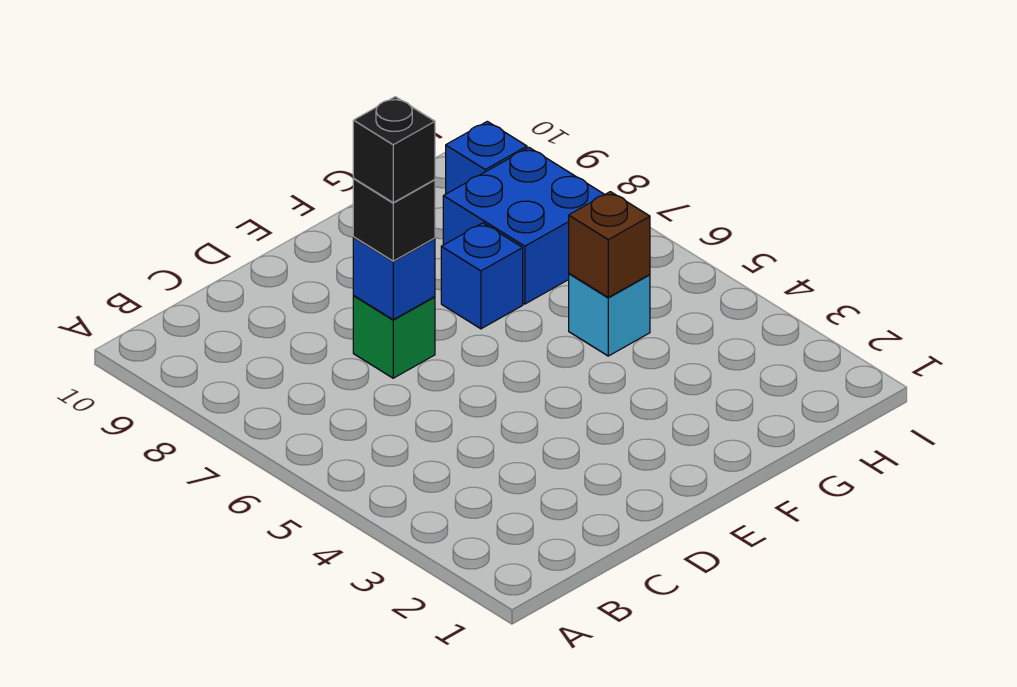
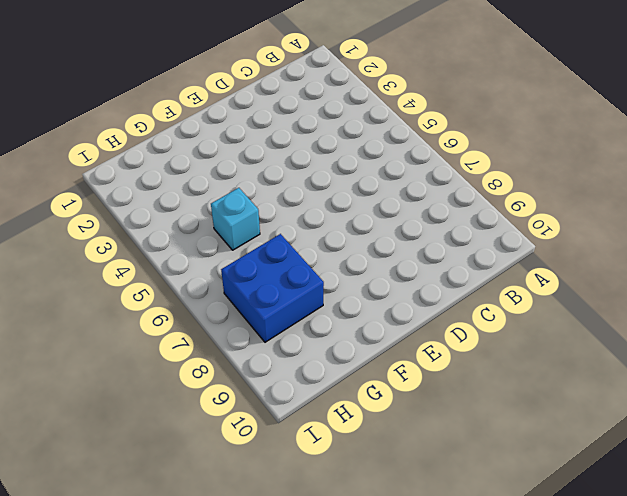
none -> green 1x1 brick [353,296,435,378]
none -> blue 1x1 brick [441,223,523,329]

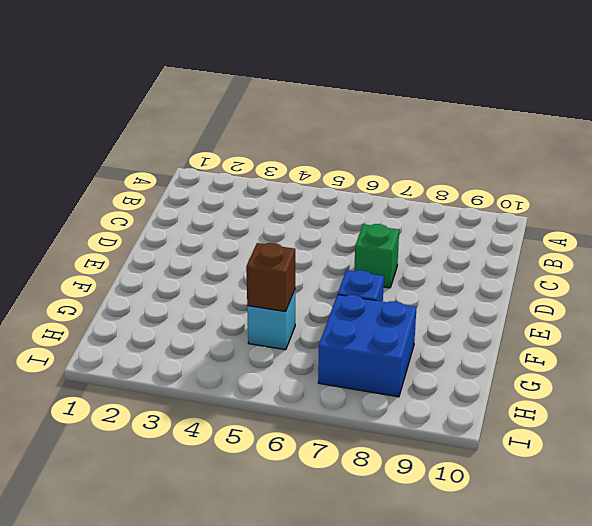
none -> blue 1x1 brick [446,121,527,194]
none -> blue 1x1 brick [353,237,435,320]

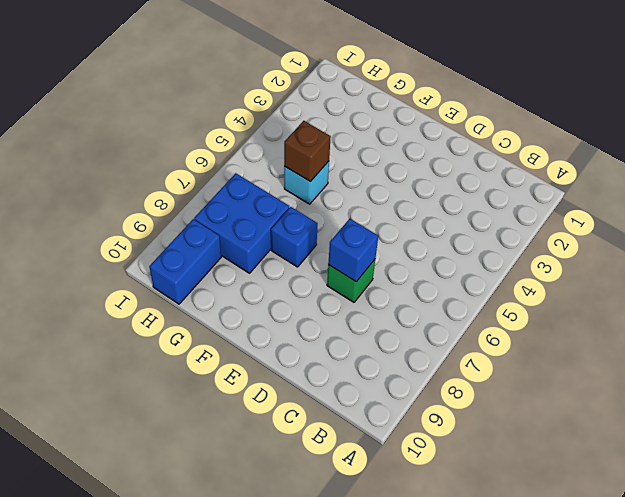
blue 1x2 brick [149,219,221,304] -> blue 1x1 brick [446,121,527,194]
none -> black 1x1 brick [353,179,435,261]
none -> black 1x1 brick [353,97,435,203]

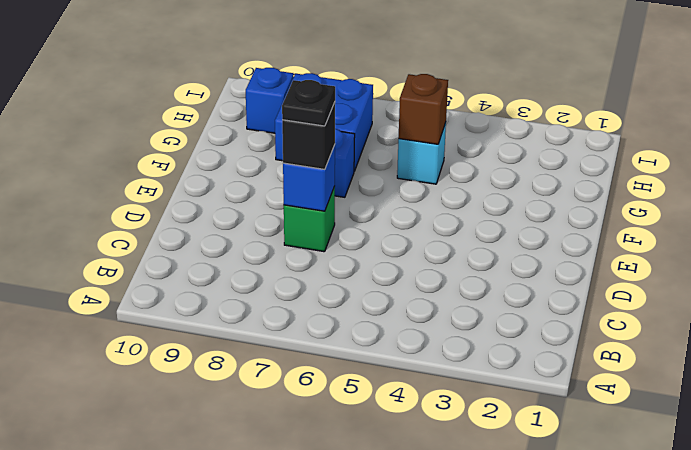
black 1x1 plate [282,80,335,126] -> black 1x1 brick [353,97,435,203]

